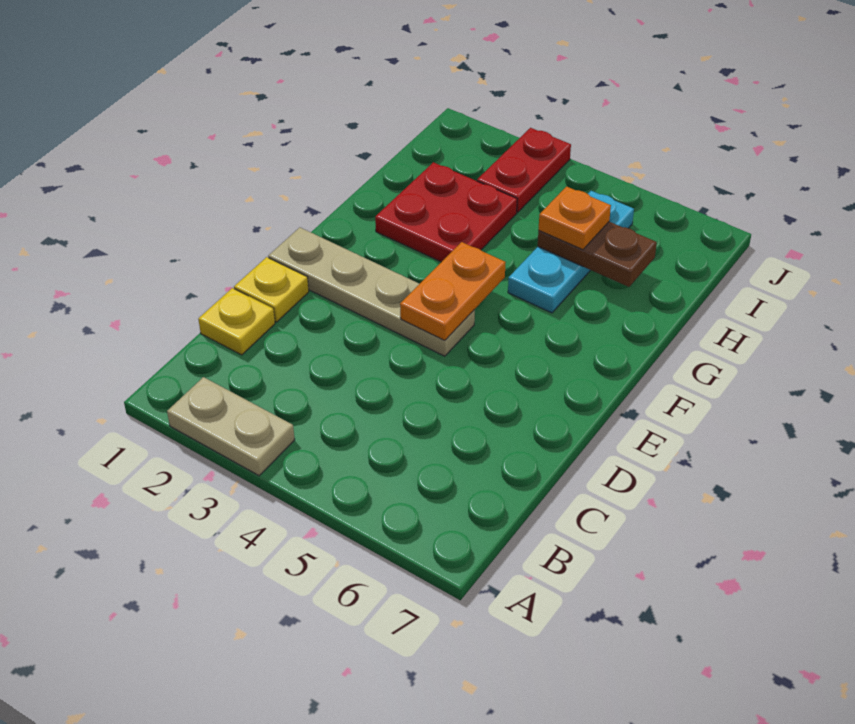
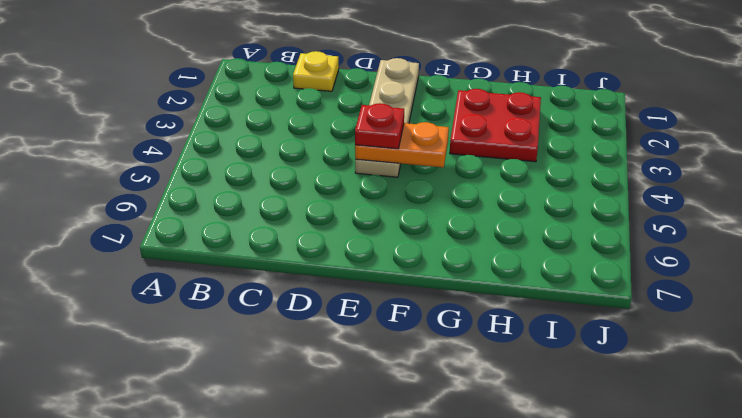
red 1x1 plate [355,103,404,149] -> none
none -> tan 1x2 plate [167,377,295,476]
none -> yellow 1x1 plate [234,257,309,322]

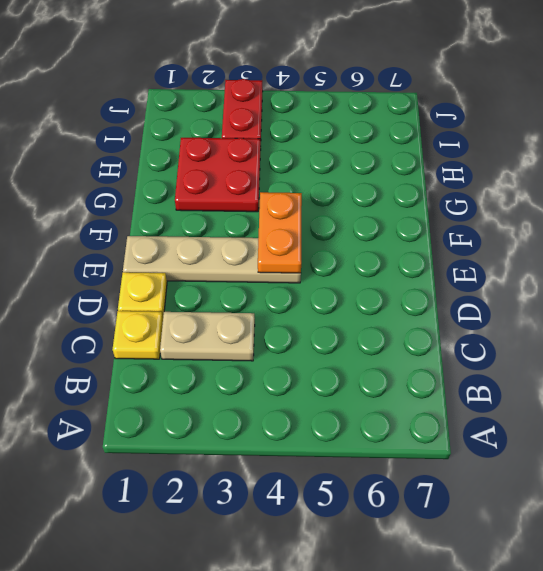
tan 1x2 plate [160,312,255,361] -> tan 1x2 plate moved to [167,377,295,476]
none -> cyan 1x3 plate [508,191,634,313]
none -> brown 1x2 plate [538,222,657,287]

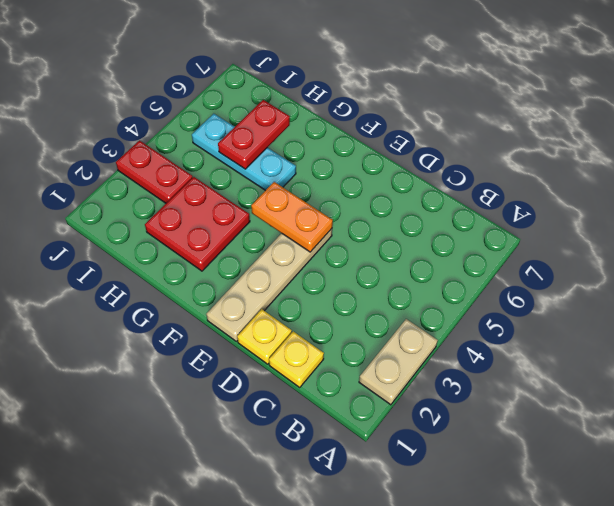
red 1x2 plate [218,100,290,169] -> brown 1x2 plate [538,222,657,287]
none -> orange 1x1 plate [539,187,611,250]

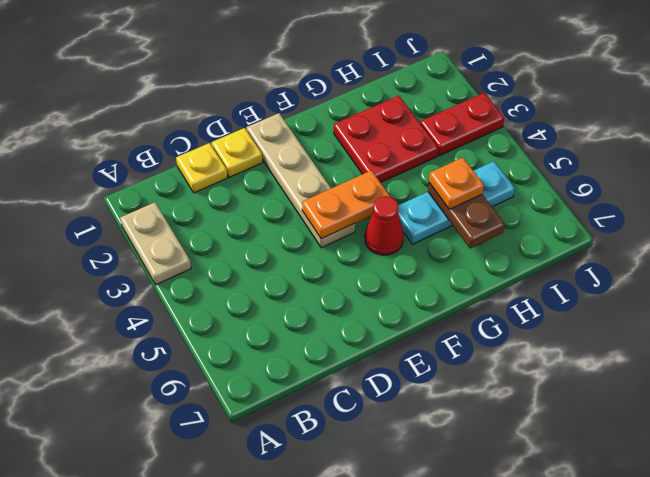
red 1x1 cone [365,196,404,255] -> none

